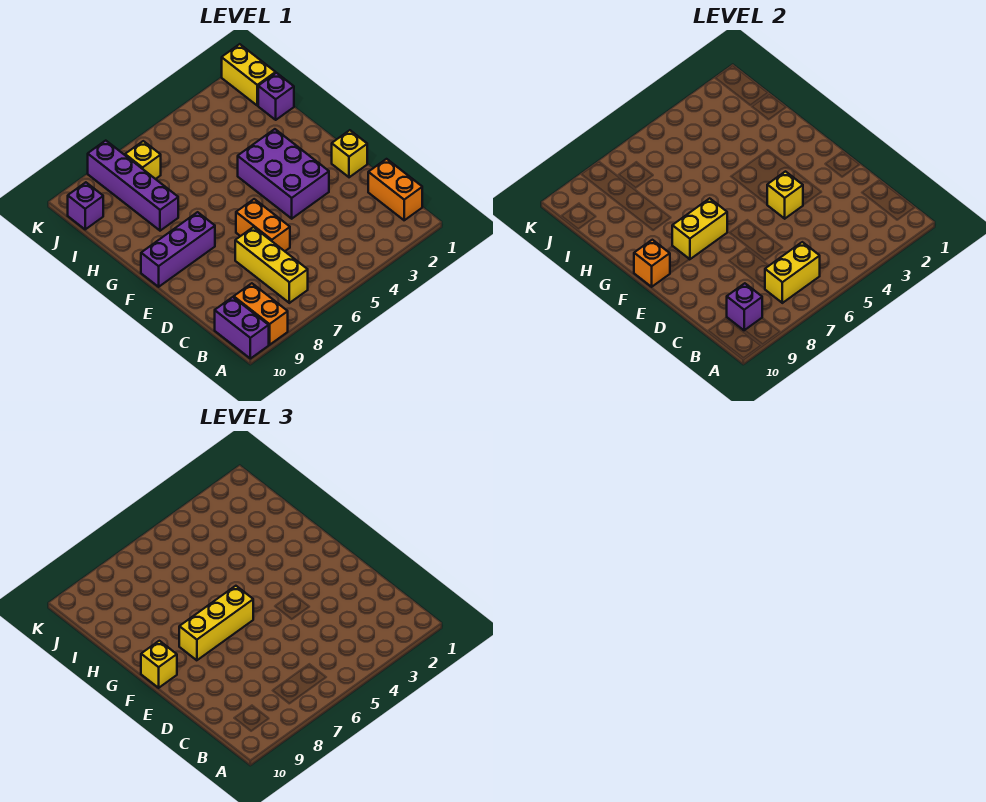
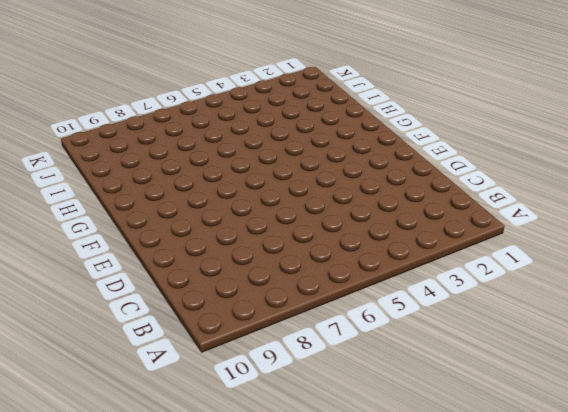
none -> orange 1x2 brick [234,283,288,345]
none -> purple 1x2 brick [215,297,269,359]
none -> orange 1x2 brick [368,159,422,220]

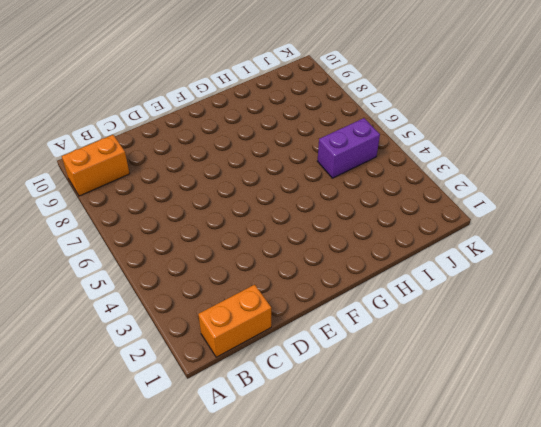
purple 1x2 brick [317,118,380,178] -> purple 1x2 brick moved to [215,297,269,359]
none -> yellow 1x3 brick [235,227,308,303]
none -> orange 1x2 brick [236,199,290,251]
none -> yellow 1x1 brick [332,130,367,177]

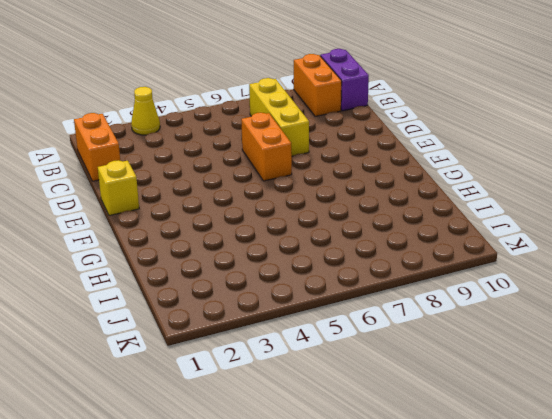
yellow 1x1 cone [131,87,160,135] -> none
none -> purple 2x3 brick [238,129,329,219]
none -> purple 1x3 brick [141,212,215,287]
none -> purple 1x4 brick [88,141,178,231]

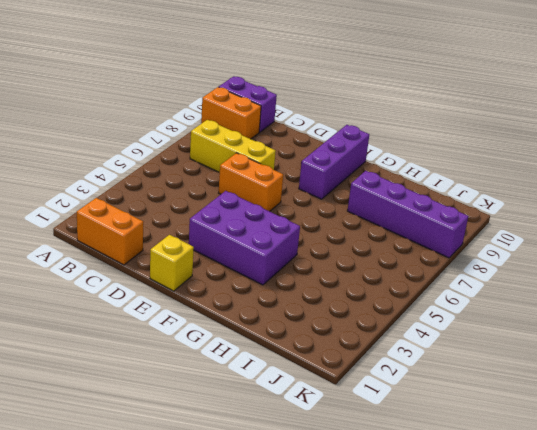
none -> purple 1x1 brick [258,73,294,120]
none -> yellow 1x2 brick [222,44,276,106]
none -> yellow 1x1 brick [125,141,161,179]

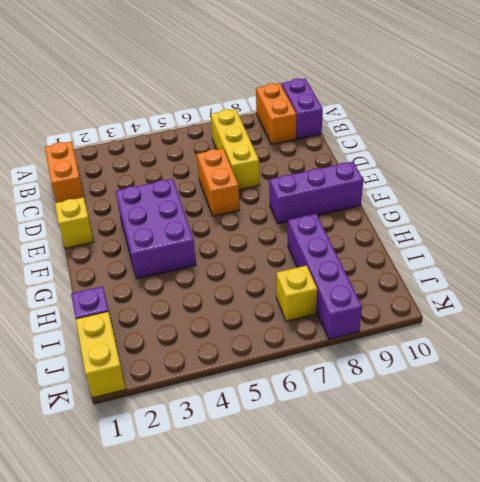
none -> purple 1x1 brick [68,182,103,229]
none -> yellow 1x2 brick [765,242,820,303]
none -> purple 1x1 brick [727,283,762,330]

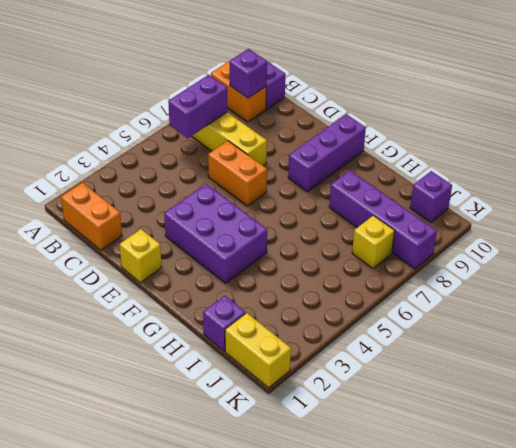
purple 1x2 brick [168,75,227,138] -> yellow 1x2 brick [765,242,820,303]
none -> yellow 1x1 brick [767,172,803,219]
none -> yellow 1x2 brick [672,198,727,259]
none -> orange 1x1 brick [634,240,670,287]

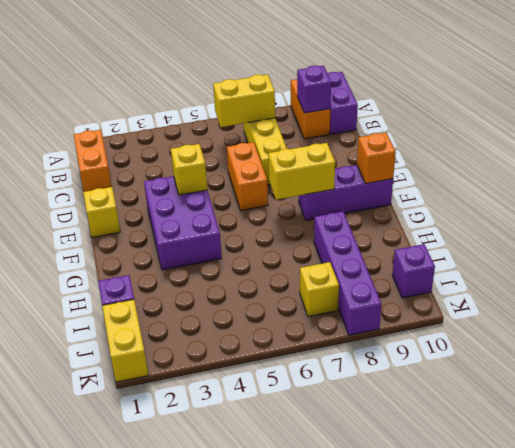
none -> yellow 1x3 brick [179,586,253,660]
none -> yellow 1x1 brick [141,641,177,688]

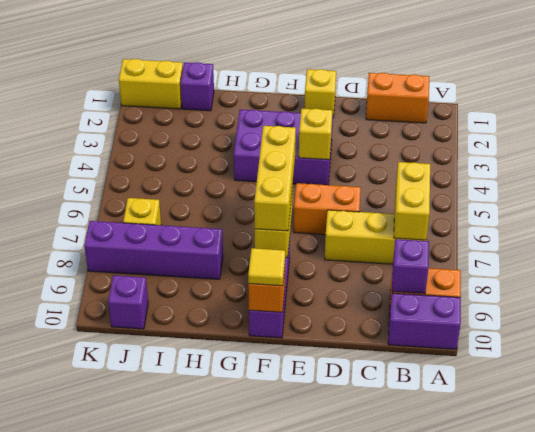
yellow 1x1 tile [248,248,285,286] -> yellow 1x1 brick [141,641,177,688]

